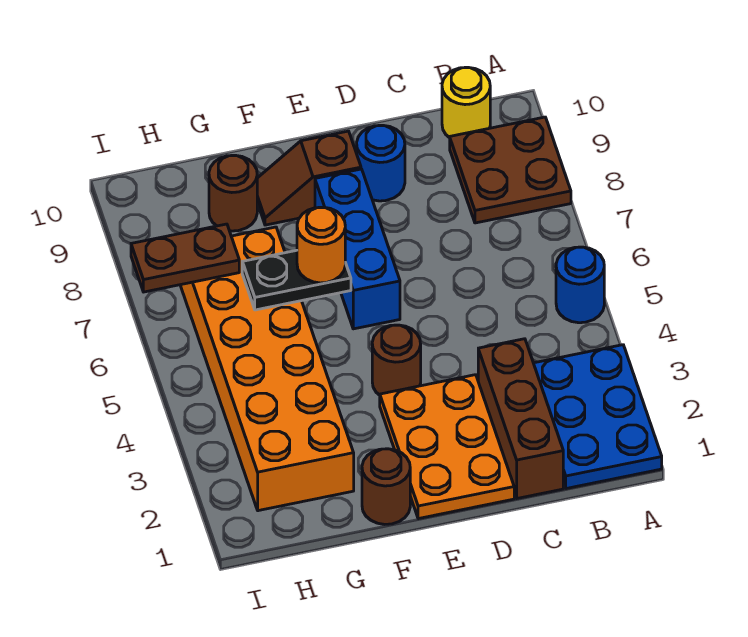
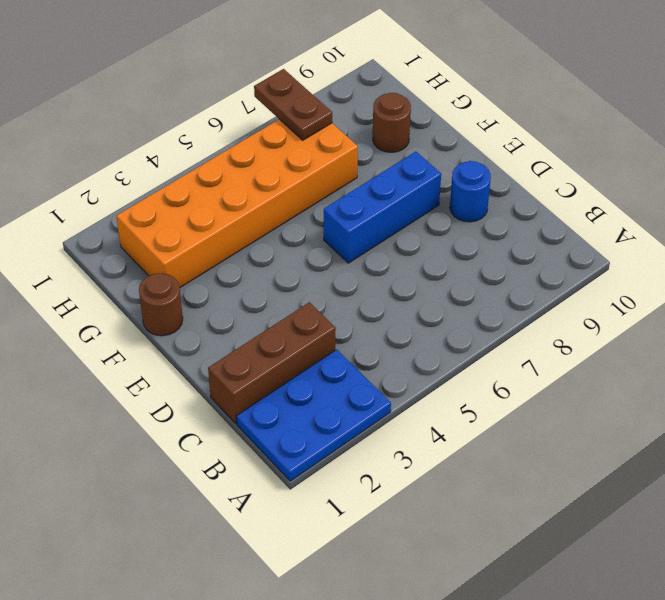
none -> blue 1x1 round brick [556,247,604,323]
none -> brown 2x2 plate [450,117,571,223]
none -> yellow 1x1 round brick [442,67,490,138]

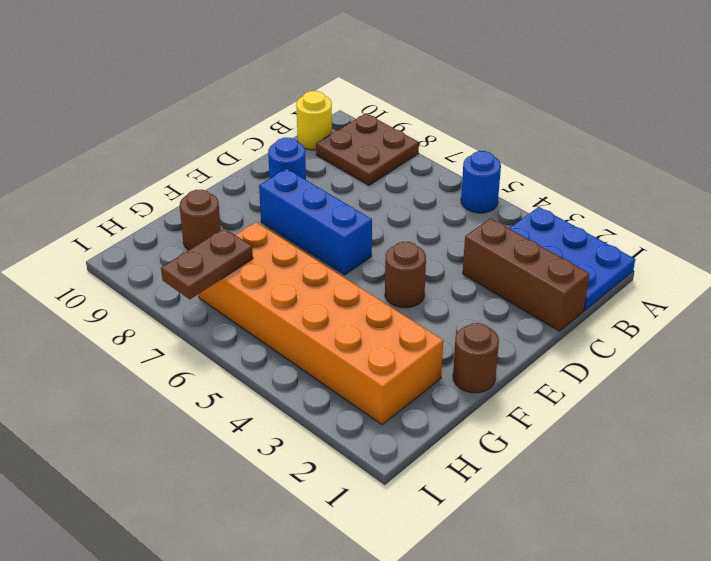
none -> orange 2x3 plate [380,375,514,519]
none -> brown 1x2 slope [257,131,361,225]
none -> black 1x2 plate [242,250,351,310]

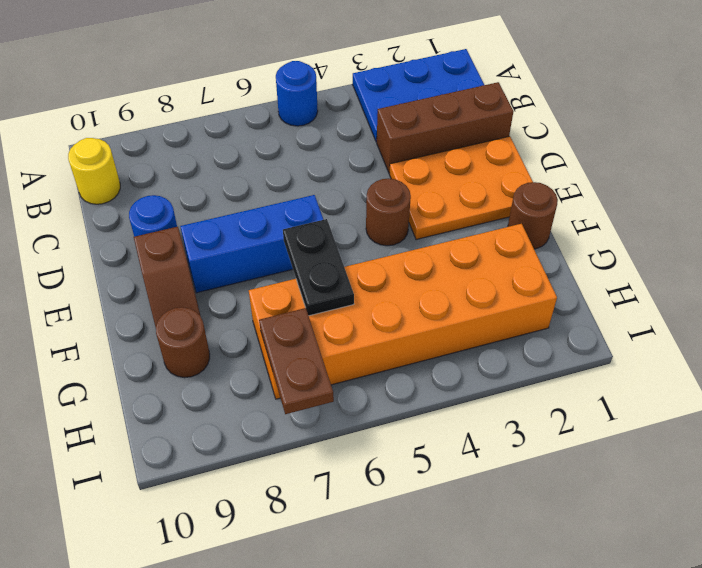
none -> brown 2x2 plate [450,117,571,223]
none -> orange 1x1 round brick [297,207,345,283]

